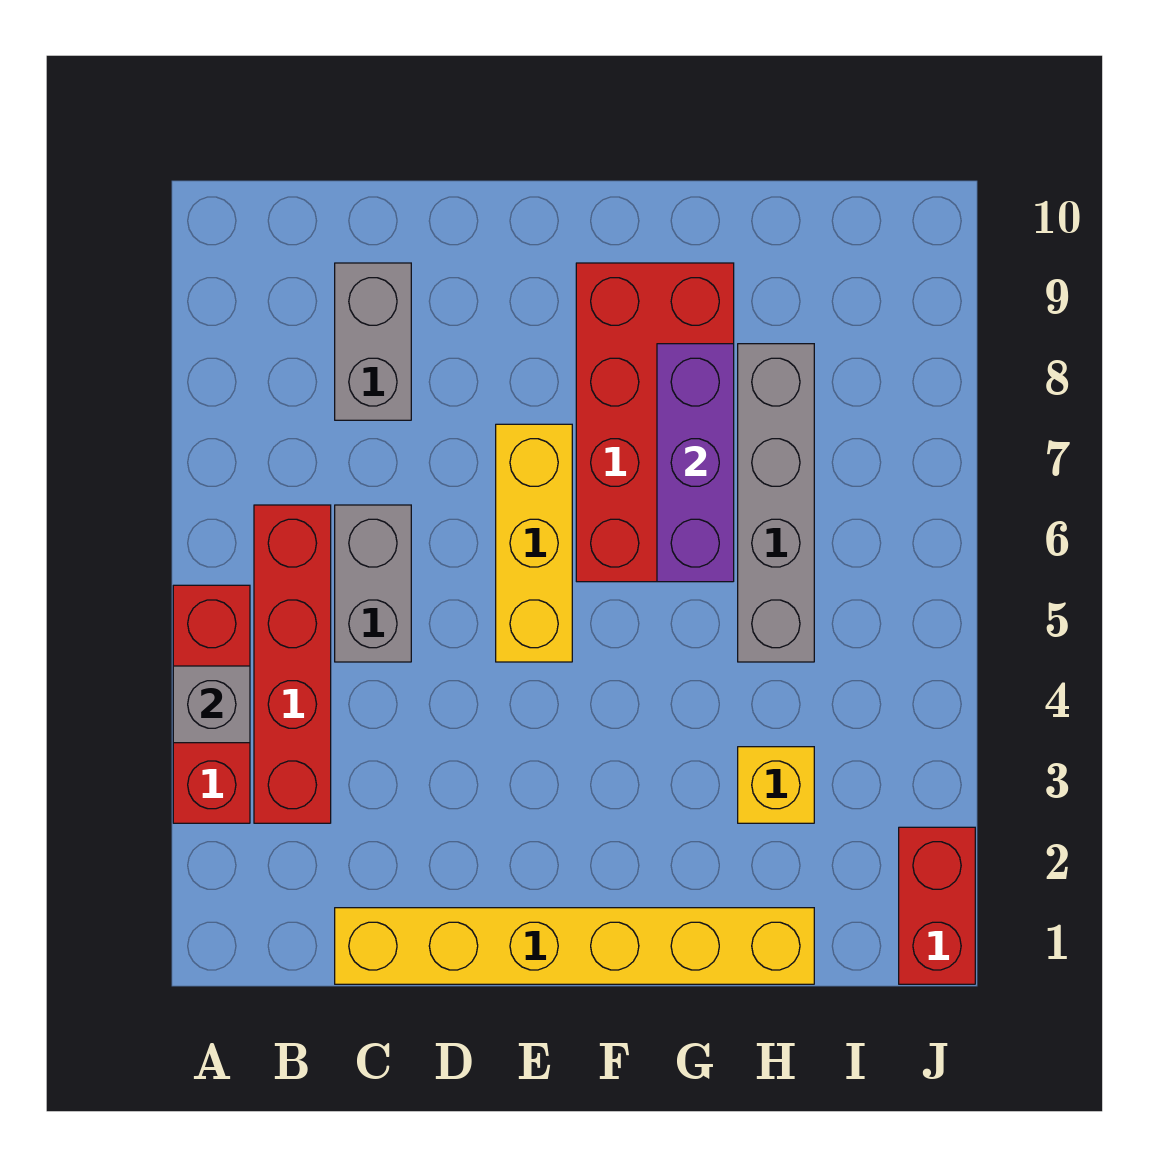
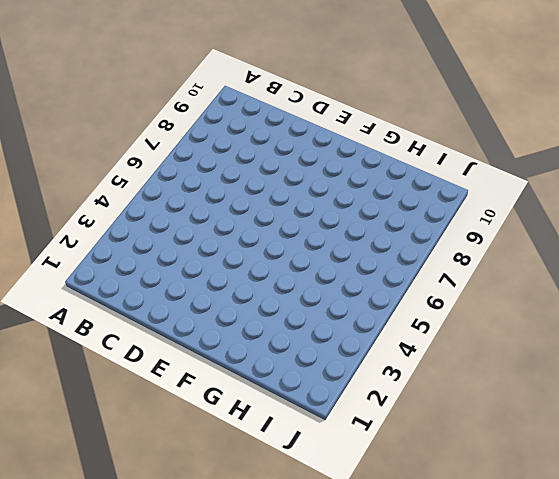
none -> red 1x3 brick [173,585,250,823]
none -> red 1x4 brick [254,505,331,823]
none -> yellow 1x6 brick [335,908,814,984]

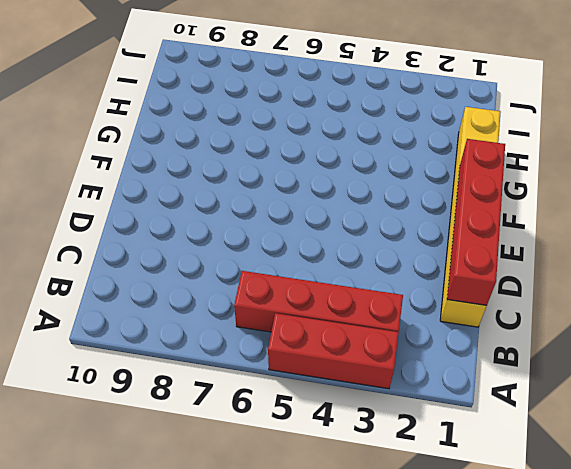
red 1x4 brick [447,139,505,306] -> none
none -> grey 1x2 brick [335,505,411,662]
none -> grey 1x2 brick [335,263,411,420]
none -> yellow 1x3 brick [496,424,572,662]

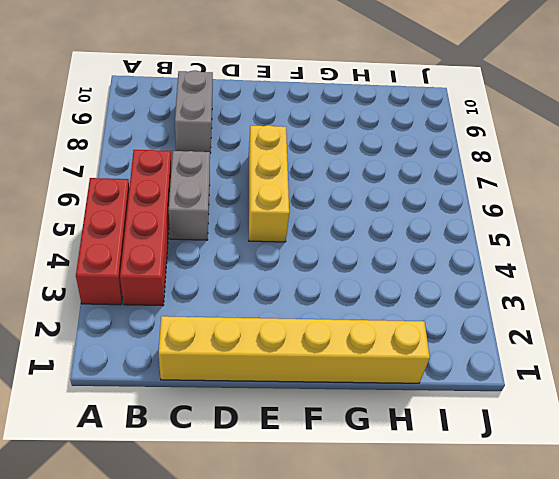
none -> red 2x4 brick [576,263,734,582]
none -> yellow 1x1 brick [738,747,814,823]
none -> grey 1x4 brick [738,344,814,662]

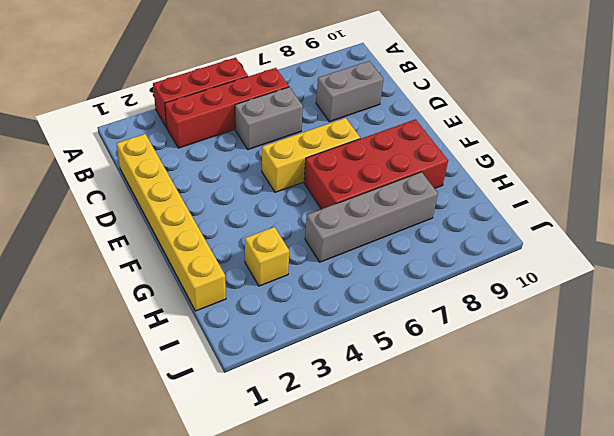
none -> red 1x2 brick [899,827,975,984]
none -> grey 1x1 brick [173,666,250,743]
none -> purple 1x3 brick [657,344,734,582]

